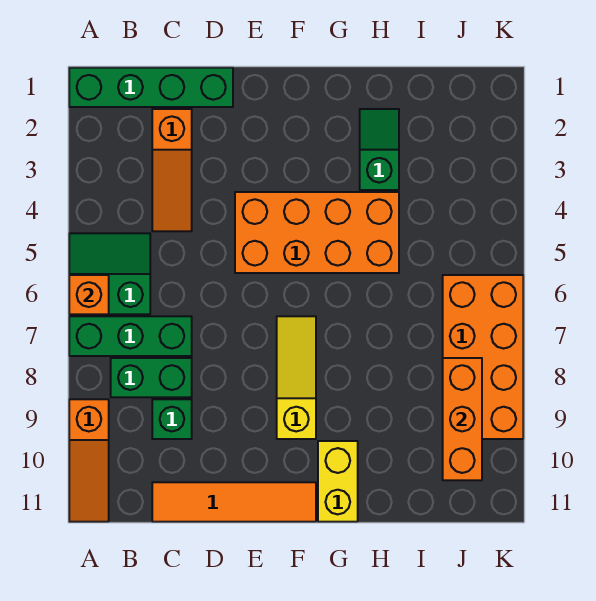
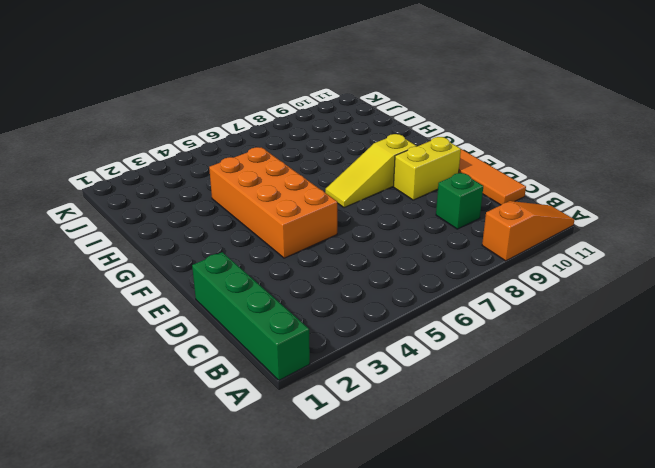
yellow 1x2 brick [394,137,461,200] -> yellow 1x2 brick moved to [318,441,358,522]
none -> green 2x2 slope [69,233,150,314]
none -> green 1x3 brick [69,316,192,356]
none -> green 1x2 brick [111,358,192,397]

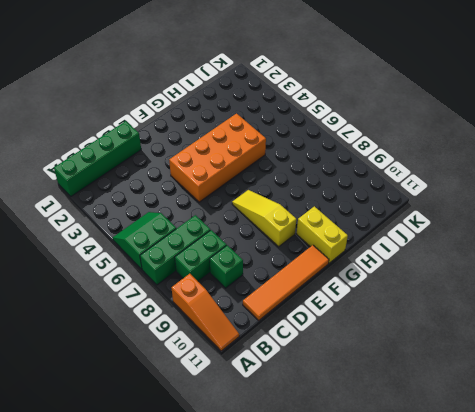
none -> orange 1x3 slope [152,109,192,231]
none -> green 1x2 slope [360,109,399,190]
none -> orange 2x4 brick [443,275,523,439]

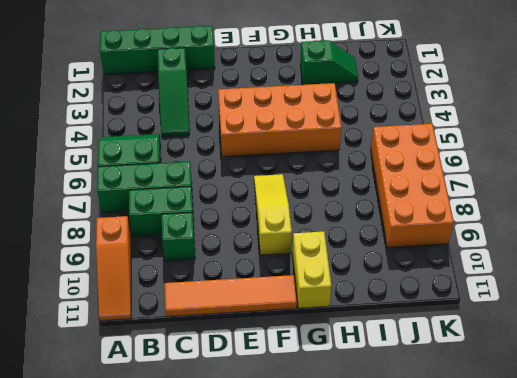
green 1x3 slope [158,48,190,137] -> orange 1x3 slope [152,109,192,231]
green 1x2 slope [300,40,358,85] -> green 1x2 slope turned to [360,109,399,190]
none -> orange 1x1 brick [69,275,109,314]
none -> orange 1x3 brick [443,358,482,480]

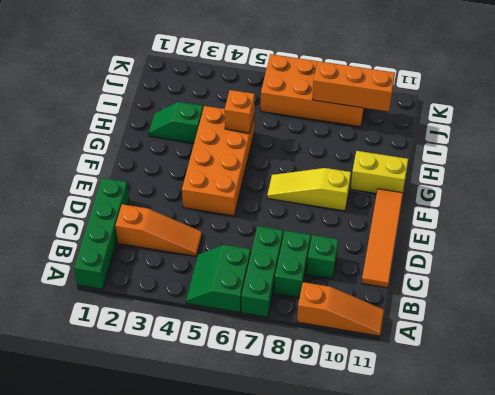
orange 1x1 brick [225,90,255,133] -> orange 1x1 brick moved to [69,275,109,314]

